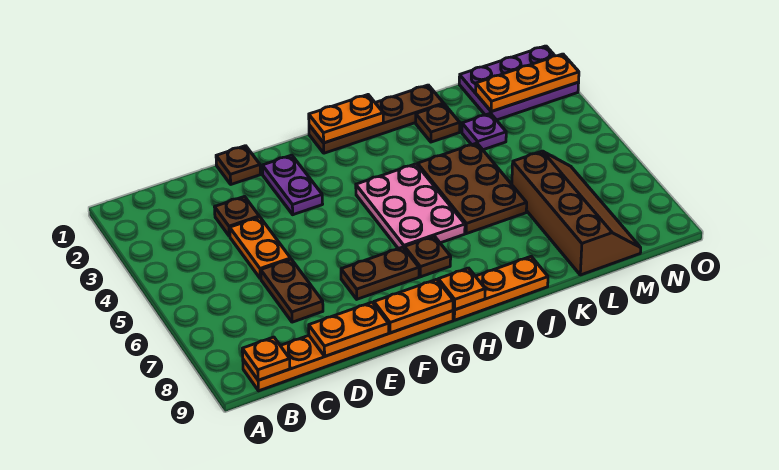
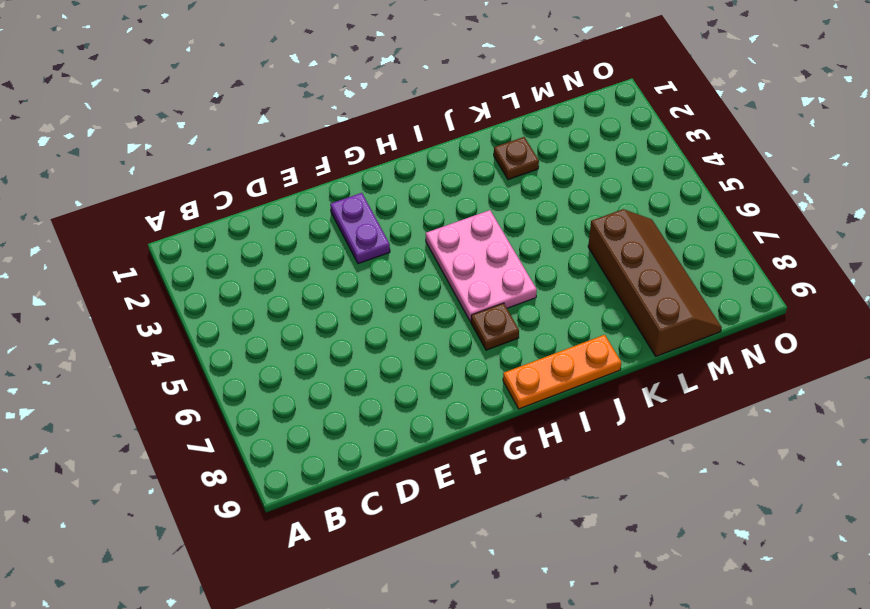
none -> orange 1x6 plate [243,311,453,391]
none -> brown 1x1 plate [215,197,259,236]
none -> orange 1x2 plate [230,217,291,279]

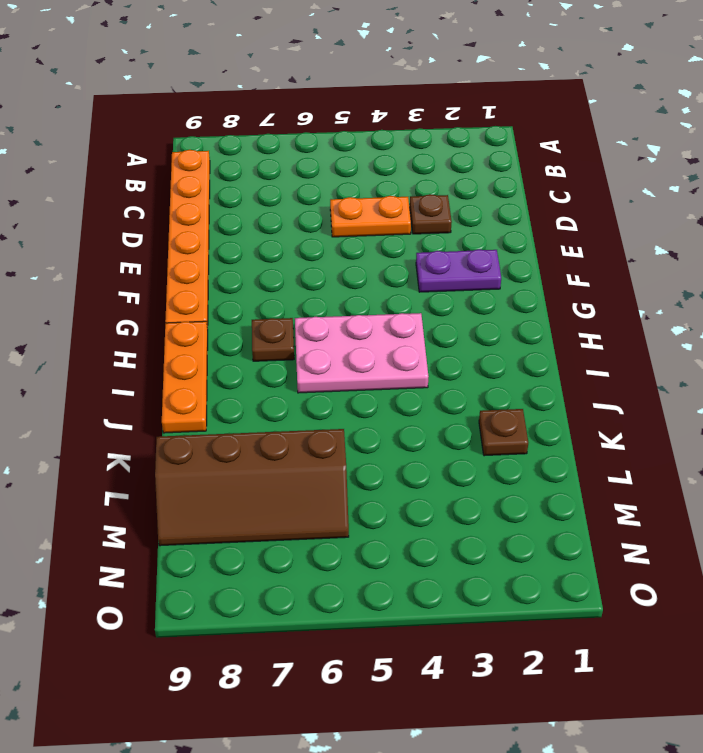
none -> brown 1x2 plate [261,259,323,322]
none -> brown 1x1 plate [216,146,260,184]
none -> brown 1x2 plate [341,247,419,299]

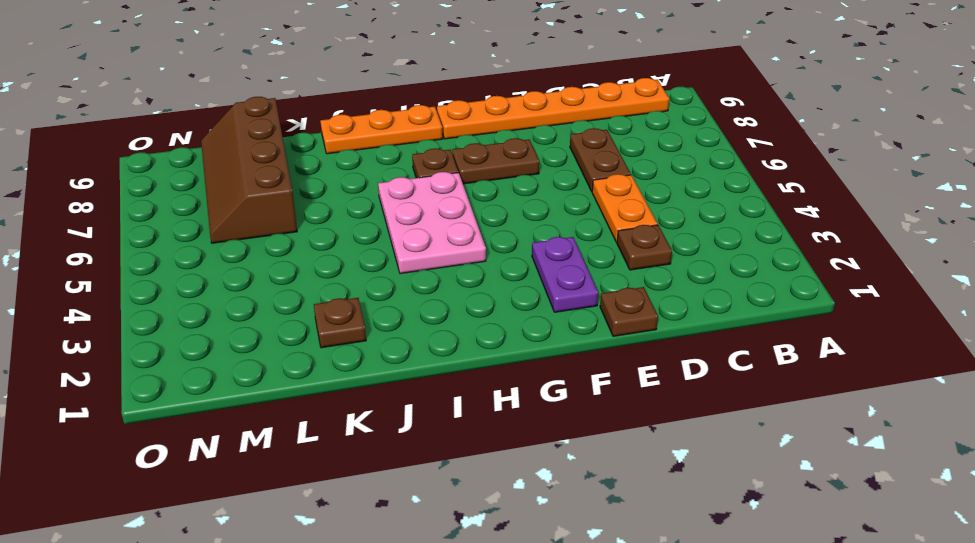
none -> brown 1x4 plate [309,85,444,153]
none -> brown 2x3 plate [418,143,527,234]
none -> purple 1x1 plate [462,113,506,150]

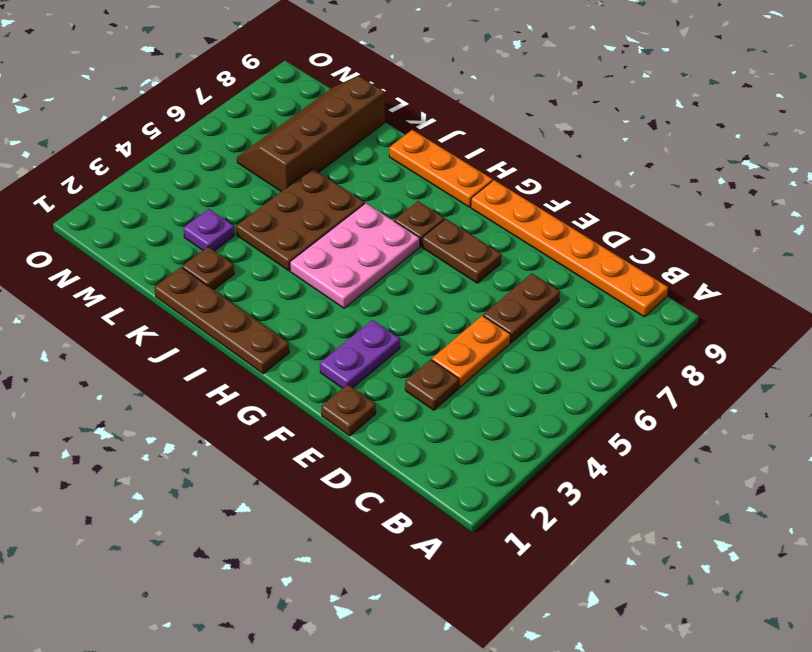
none -> purple 2x3 plate [459,46,579,120]
none -> orange 1x1 plate [242,337,290,380]
none -> orange 1x2 plate [309,302,389,356]

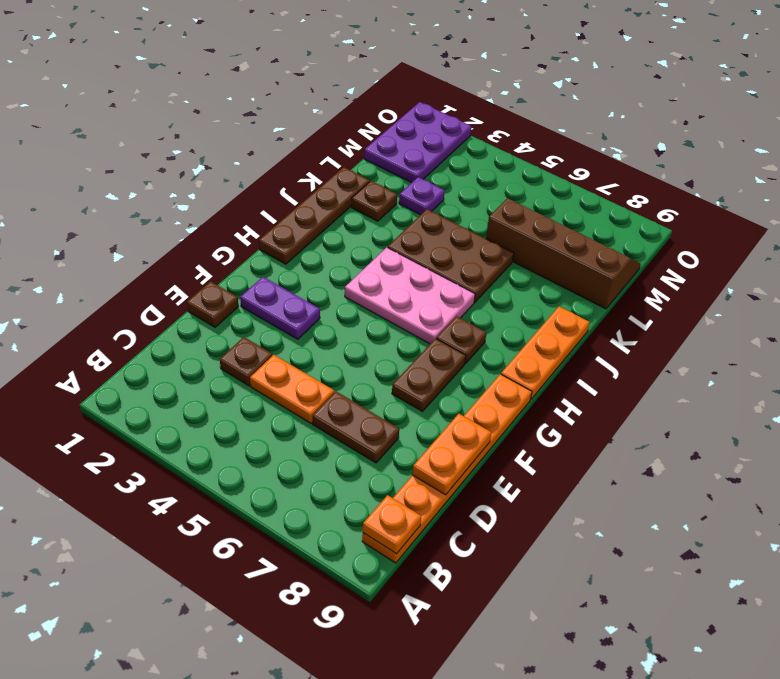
none -> orange 1x2 plate [374,279,453,333]
none -> orange 1x2 plate [309,95,383,143]
none -> orange 1x1 plate [438,268,485,310]

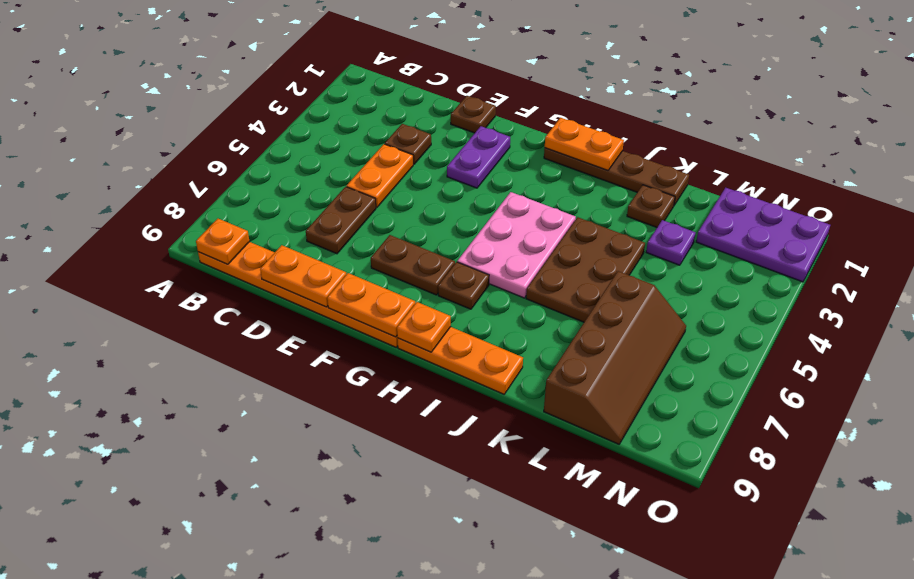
none -> orange 1x3 plate [476,54,579,111]

